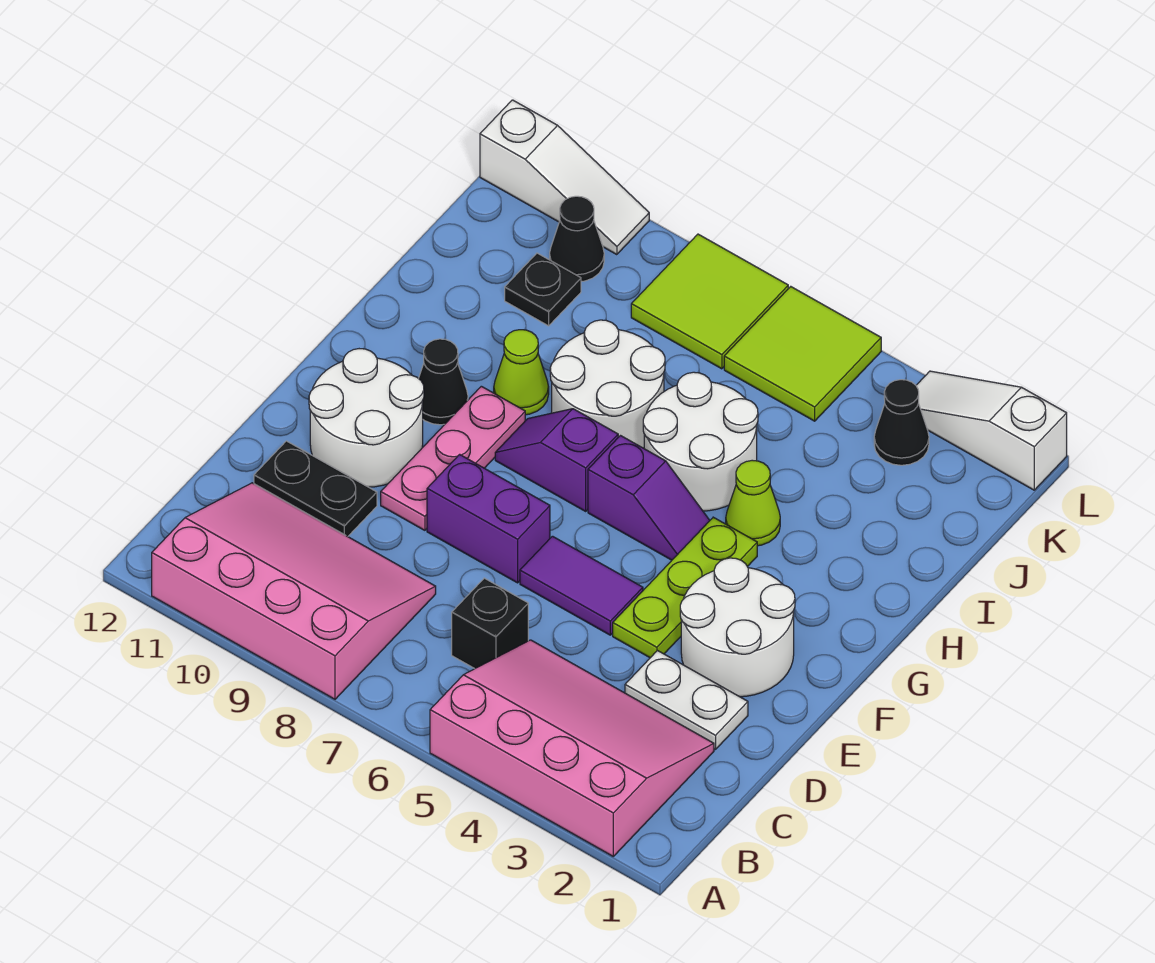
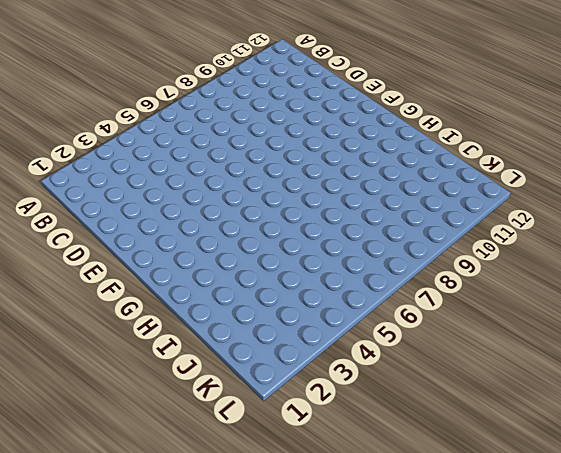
none -> pink 3x4 slope [430,640,714,856]
none -> pink 3x4 slope [152,483,436,699]
none -> black 1x1 brick [452,578,528,669]

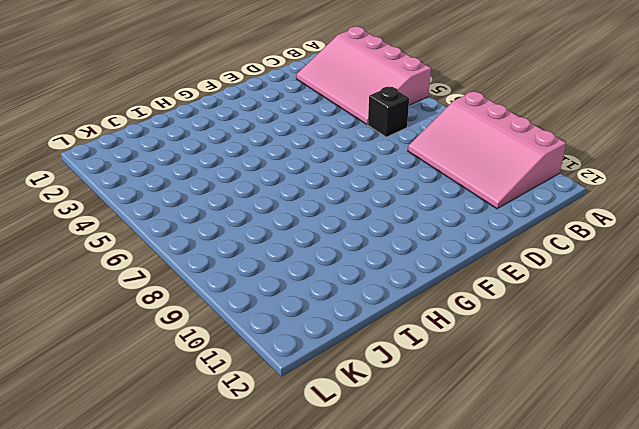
none -> white 1x2 plate [625,651,748,750]
none -> black 1x2 plate [254,441,377,536]
none -> white 2x2 round brick [680,558,795,697]

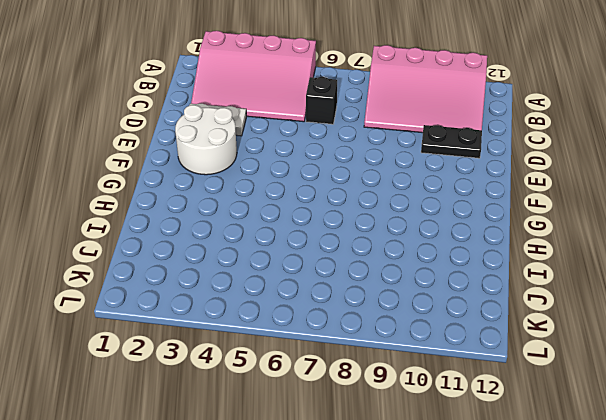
none -> lime 1x3 plate [613,517,757,658]
none -> purple 1x2 tile [520,536,643,635]
none -> purple 1x2 brick [427,454,550,583]

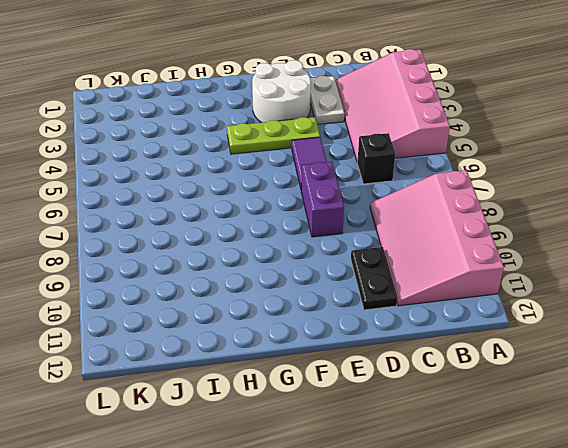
none -> pink 1x3 plate [381,386,525,530]
none -> white 2x2 round brick [309,349,424,487]
none -> purple 1x2 slope [588,436,710,560]

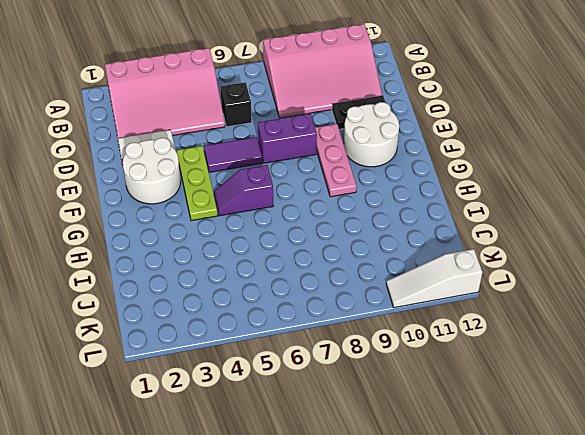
none -> purple 1x2 slope [495,409,618,511]
none -> black 1x1 cone [419,339,468,425]
none -> lime 1x1 cone [726,460,780,546]

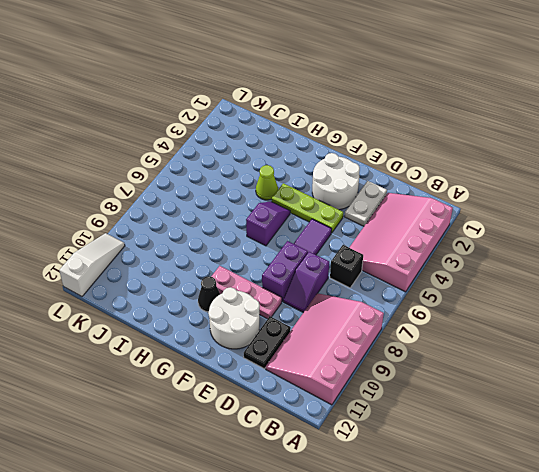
purple 1x2 slope [283,252,329,313] -> purple 1x2 slope moved to [495,409,618,511]
none -> white 2x2 round brick [643,372,758,511]
none -> white 2x2 round brick [550,320,665,448]
none -> lime 1x1 cone [494,330,549,415]

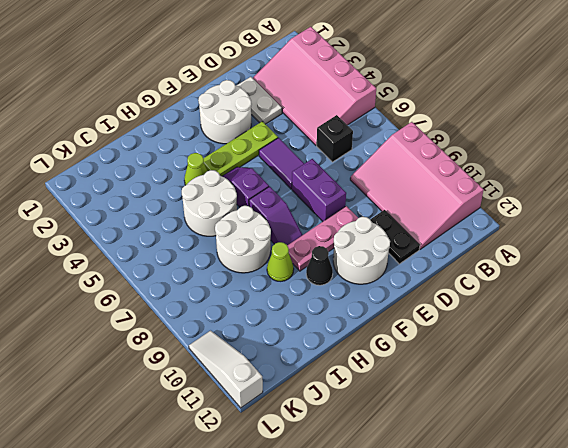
none -> black 1x1 plate [505,253,581,326]
none -> black 1x1 cone [874,380,929,465]
none -> lime 2x2 tile [724,287,881,421]

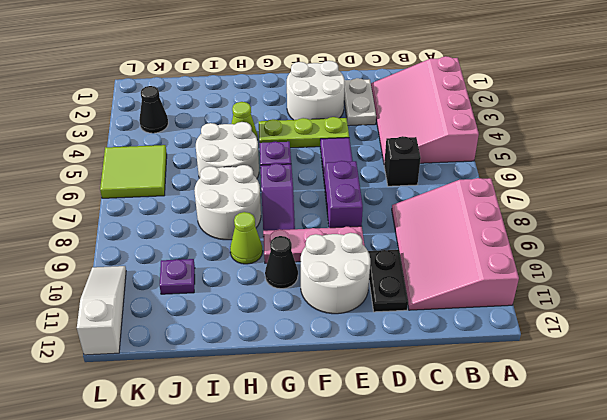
purple 1x1 plate [160,259,195,294] -> black 1x1 plate [505,253,581,326]
none -> lime 2x2 tile [631,234,788,369]
none -> black 1x1 cone [550,196,604,281]
none -> white 1x3 slope [916,371,1067,490]

